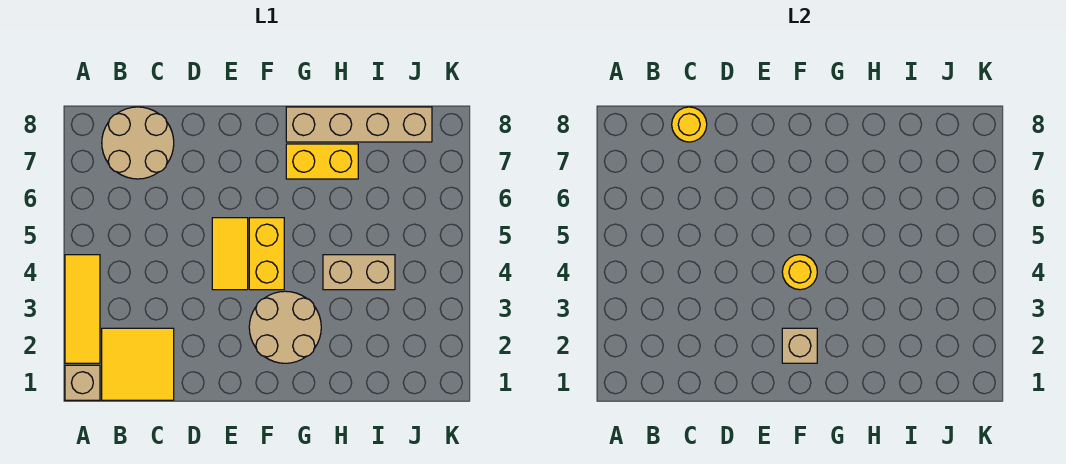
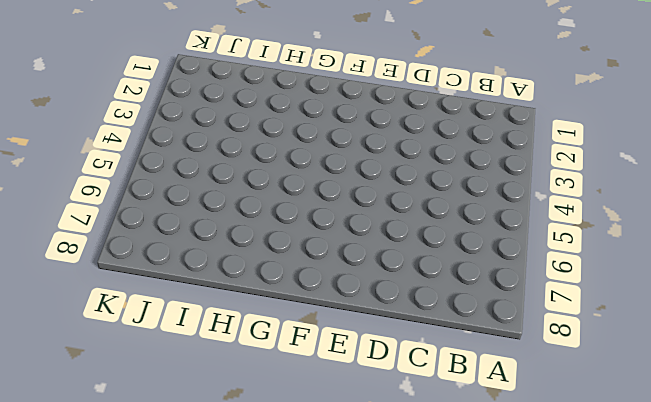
none -> tan 1x1 brick [65,365,100,400]
none -> yellow 1x3 tile [65,255,100,363]
none -> yellow 2x2 tile [102,328,174,400]

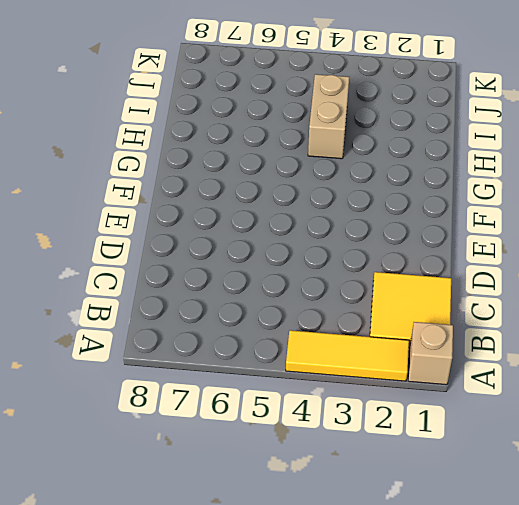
none -> tan 2x2 round brick [102,107,174,179]
none -> yellow 1x2 tile [212,218,248,290]
none -> tan 2x2 round brick [249,291,321,363]

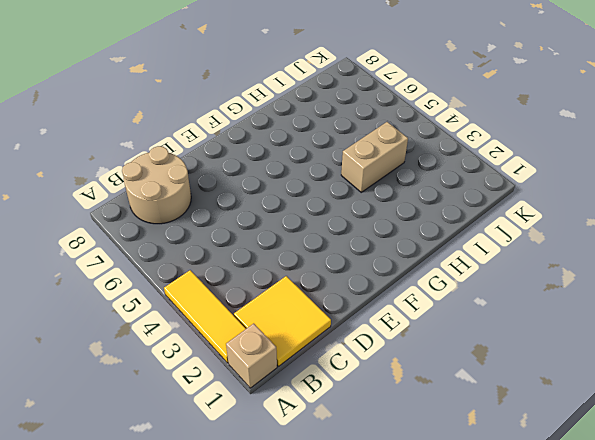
none -> yellow 1x2 tile [212,218,248,290]
none -> tan 2x2 round brick [249,291,321,363]
none -> yellow 1x2 brick [249,218,284,290]

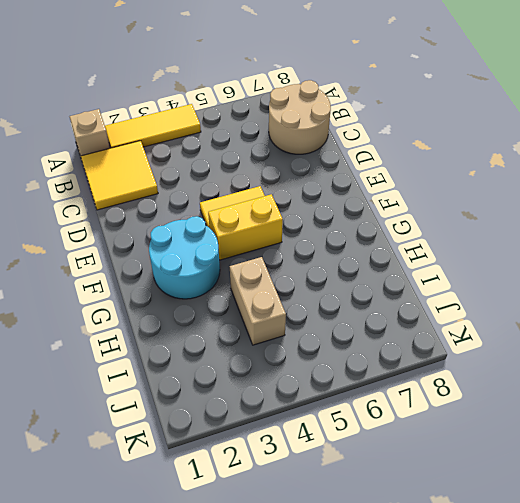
cyan 2x2 round brick [149,216,220,299] -> tan 2x2 round brick [249,291,321,363]
none -> yellow 1x2 brick [286,144,358,179]
none -> tan 1x4 brick [286,107,432,142]
none -> yellow 1x1 round brick [672,107,707,142]

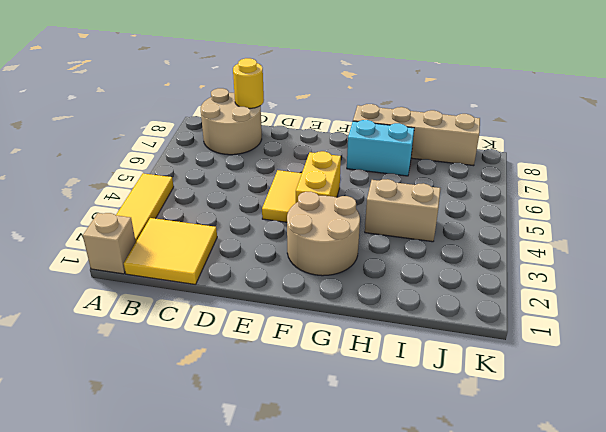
cyan 1x2 brick [347,120,414,176] -> yellow 1x2 brick [286,144,358,179]
none -> tan 1x1 brick [782,328,817,363]
none -> yellow 1x1 round brick [782,255,817,290]

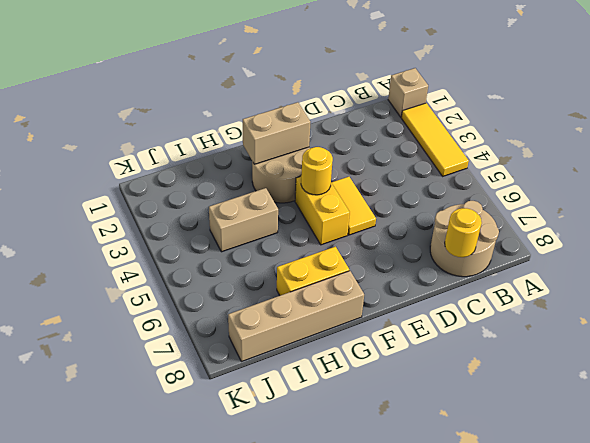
tan 1x2 brick [243,102,310,164] -> tan 1x1 brick [782,328,817,363]
none -> yellow 2x2 tile [102,328,174,400]

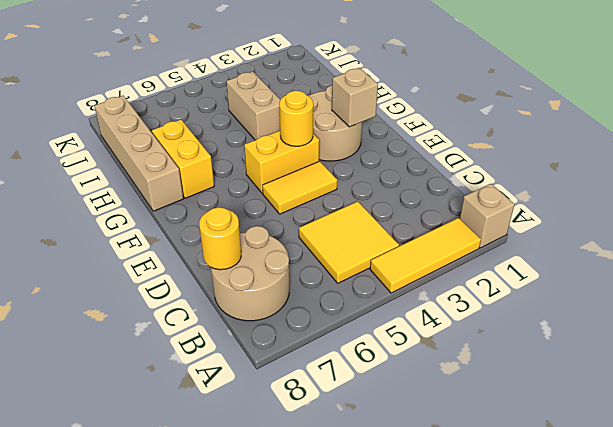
yellow 2x2 tile [299,201,399,283] -> yellow 2x2 tile moved to [102,328,174,400]

